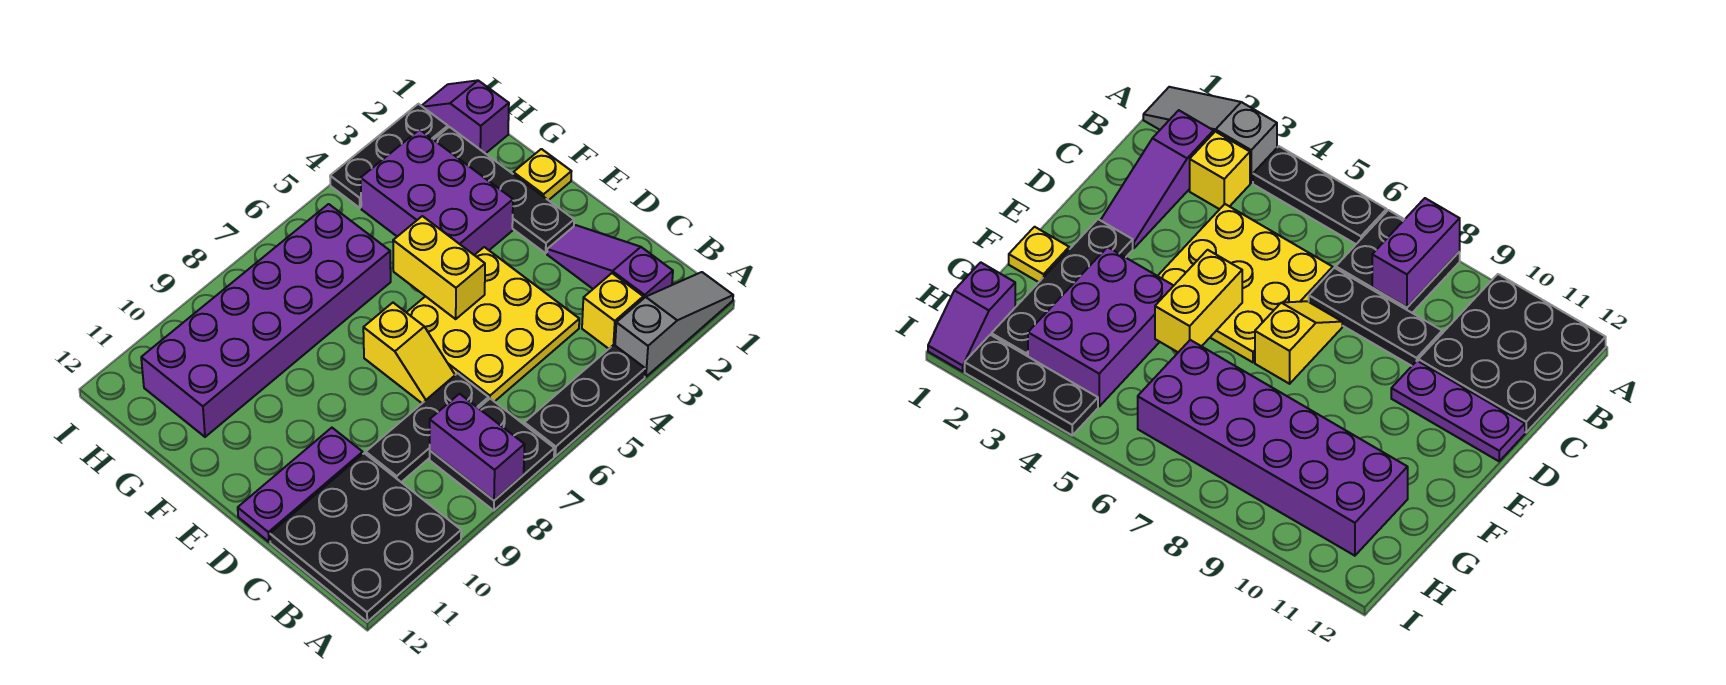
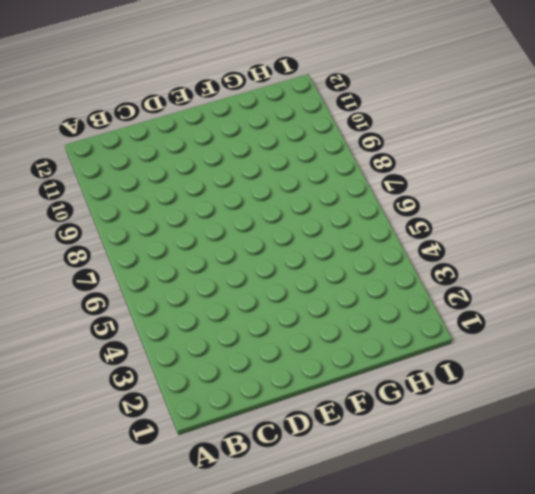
none -> grey 1x3 slope [615,272,733,377]
none -> black 1x3 plate [524,345,645,456]
none -> black 2x2 plate [430,399,554,511]

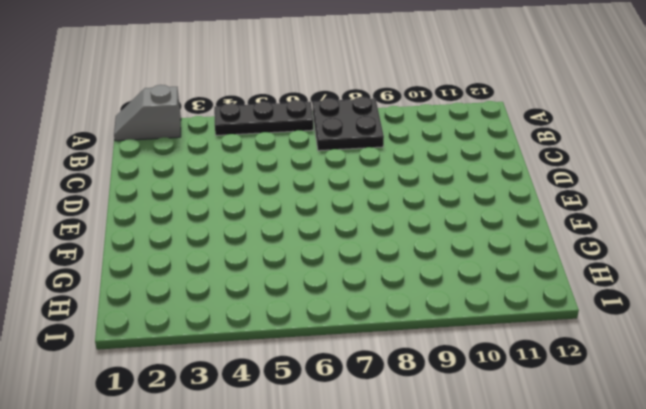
grey 1x2 slope [114,85,181,141] -> grey 1x3 slope [615,272,733,377]
none -> black 3x3 plate [270,453,461,622]
none -> purple 1x3 slope [547,225,673,299]
none -> yellow 1x1 brick [582,273,643,349]

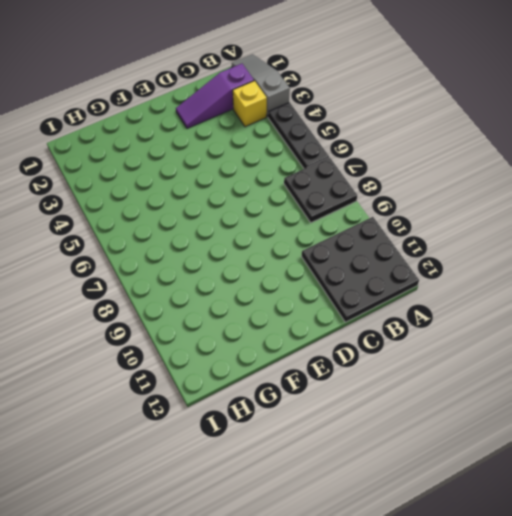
none -> yellow 3x3 plate [406,247,579,402]
none -> black 1x3 plate [366,373,489,482]
none -> yellow 1x2 slope [363,303,455,403]

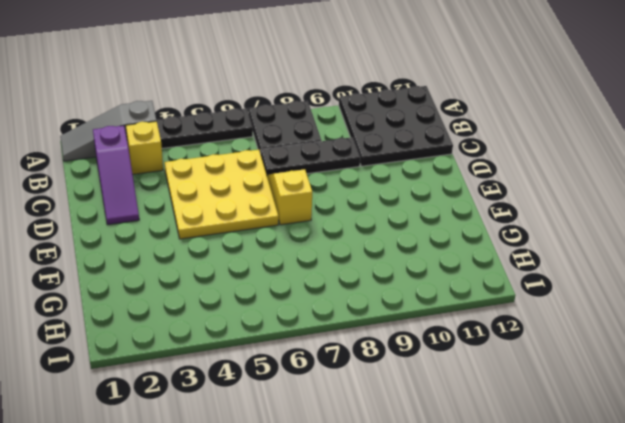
none -> purple 1x3 plate [238,428,363,542]
none -> black 1x4 plate [434,127,574,253]
none -> yellow 1x1 plate [513,149,572,200]

